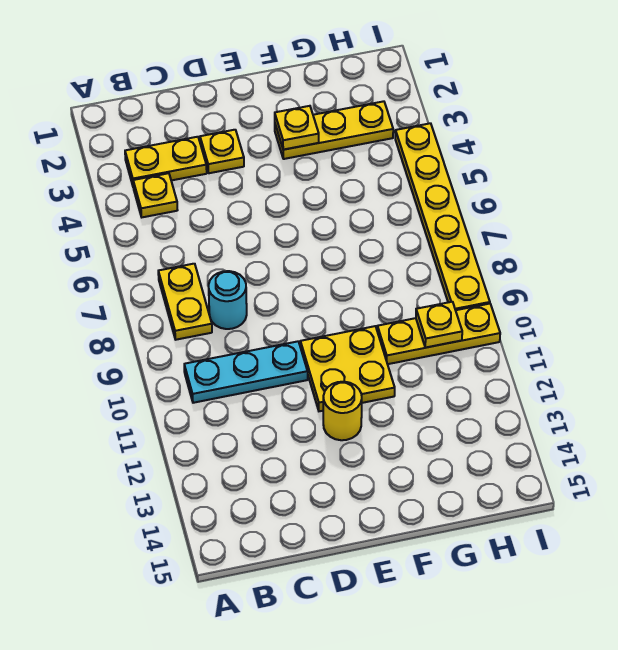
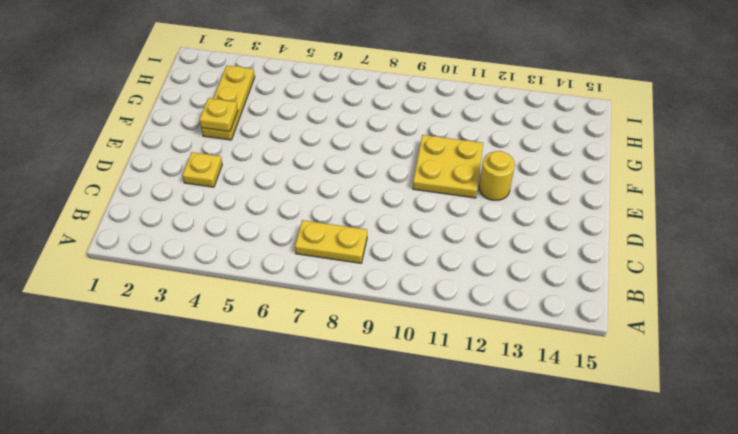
none -> yellow 1x2 plate [125,137,207,185]
none -> yellow 1x1 plate [133,173,177,217]
none -> cyan 1x3 plate [184,341,308,403]

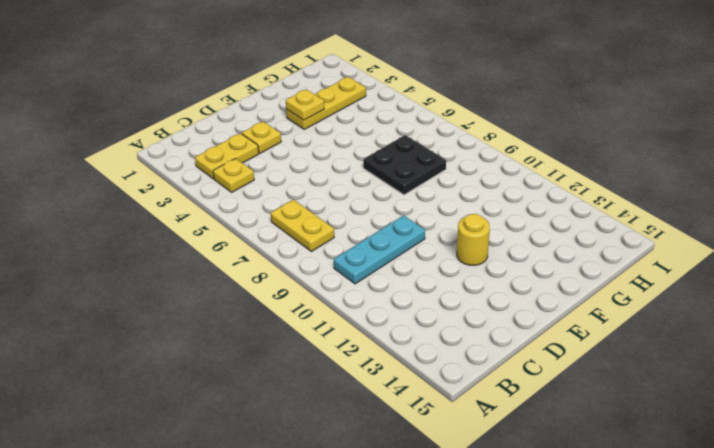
black 2x2 plate [363,135,446,195] -> none
none -> cyan 1x1 round brick [209,271,247,329]
none -> yellow 2x2 plate [300,326,395,411]
none -> yellow 1x3 plate [377,304,500,364]

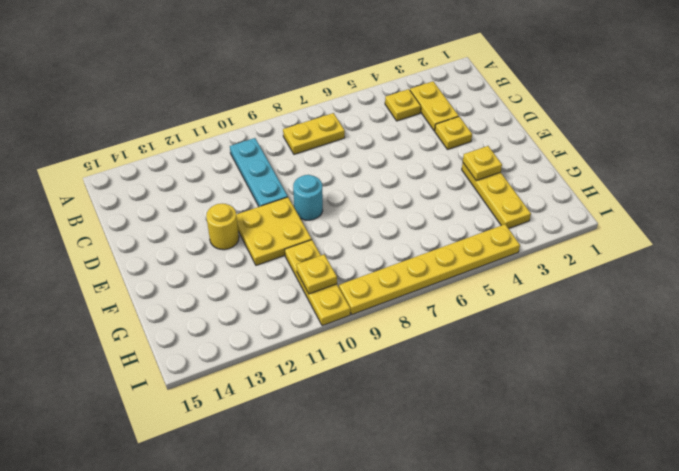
cyan 1x1 round brick [293,175,323,220] -> cyan 1x1 round brick moved to [209,271,247,329]

